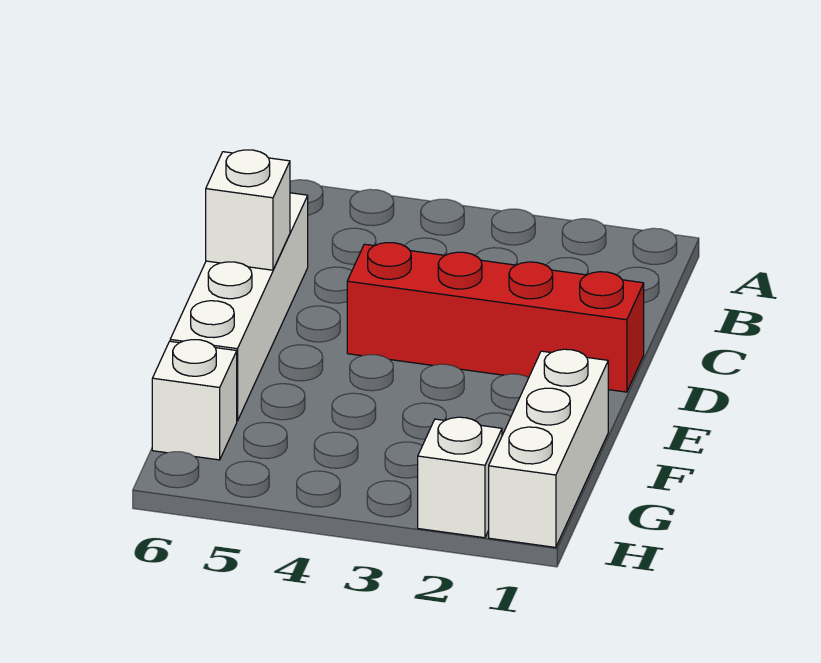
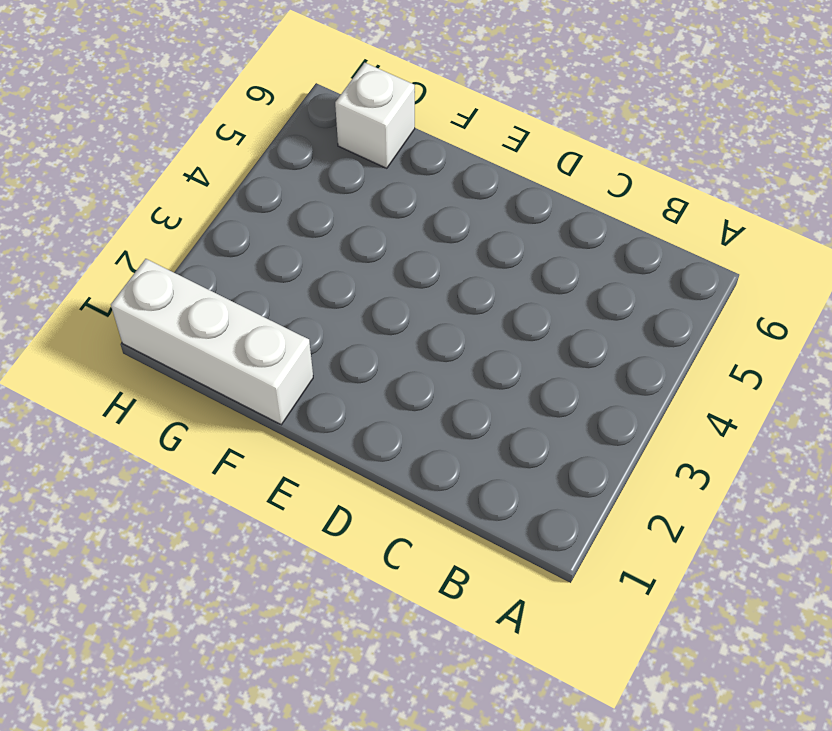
none -> white 1x4 brick [170,193,308,421]
none -> red 1x4 brick [347,243,644,392]

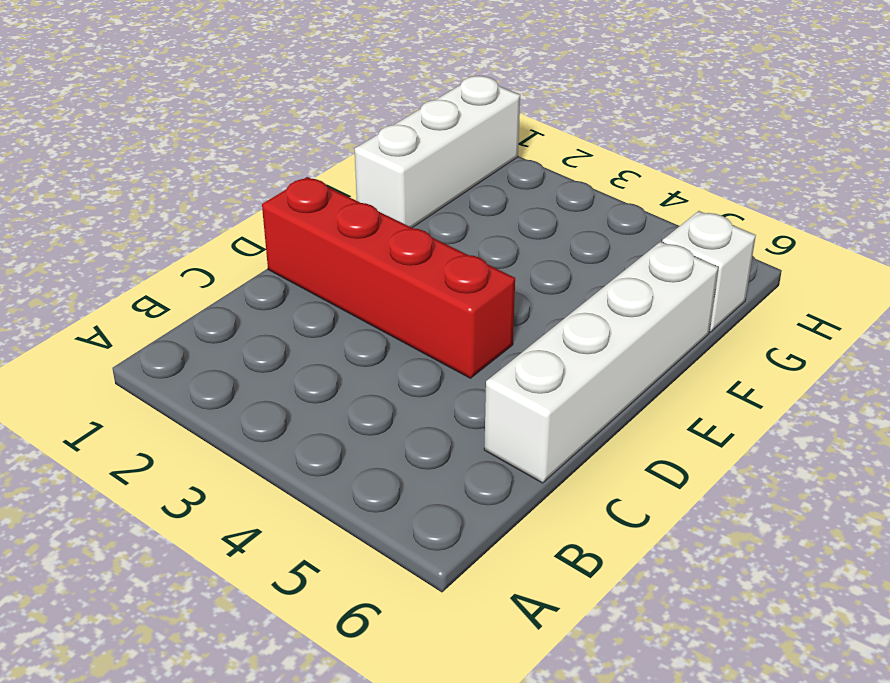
none -> white 1x1 brick [418,417,502,538]
none -> white 1x1 brick [206,150,290,270]

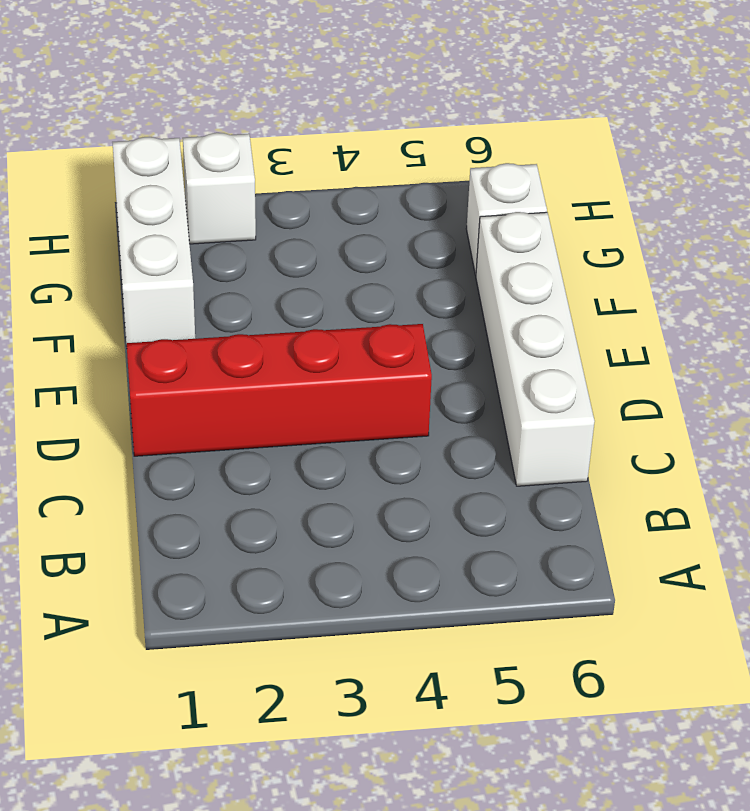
none -> white 1x1 brick [206,150,290,270]

